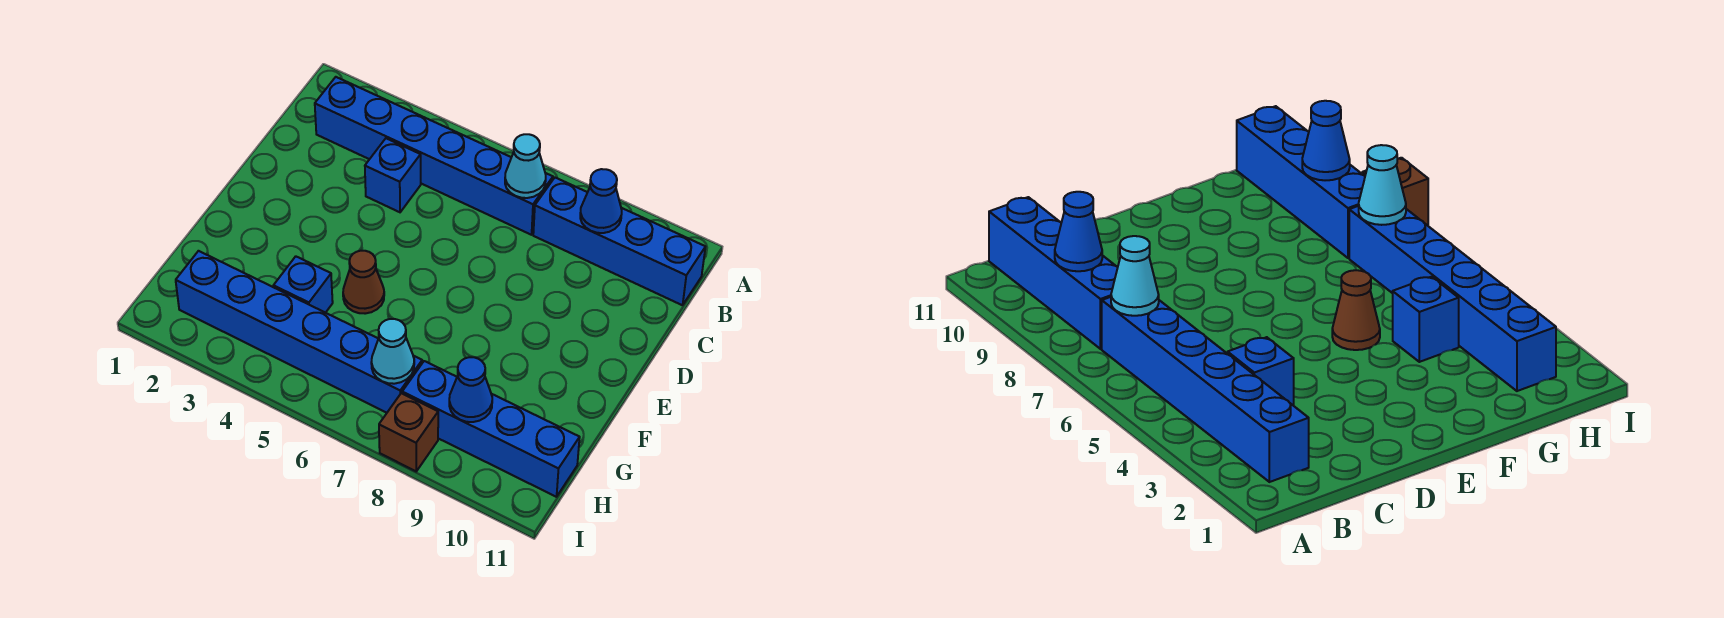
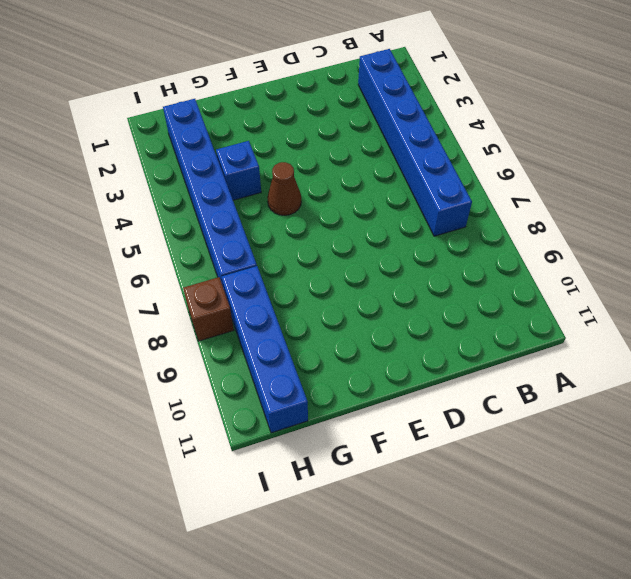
none -> blue 1x4 brick [533,178,705,305]
none -> blue 1x1 brick [365,138,421,212]
none -> cyan 1x1 cone [505,134,546,198]

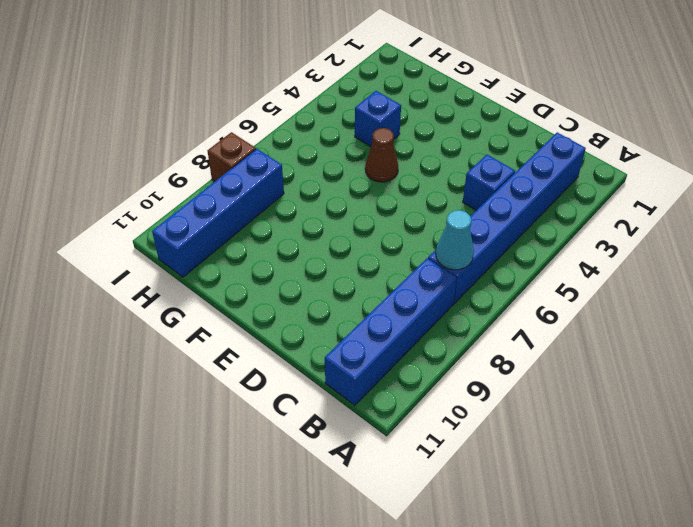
none -> blue 1x6 brick [176,251,422,413]
none -> blue 1x1 cone [580,169,622,233]
none -> cyan 1x1 cone [371,319,414,384]

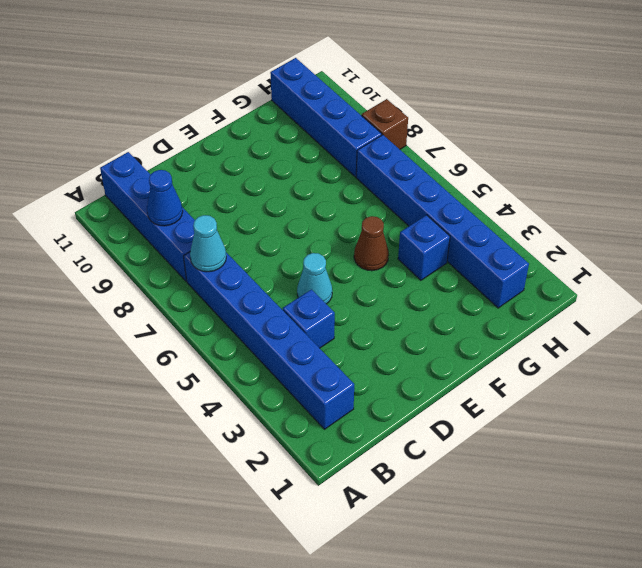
cyan 1x1 cone [297,253,332,304] -> cyan 1x1 cone moved to [371,319,414,384]
none -> blue 1x1 cone [449,357,492,422]

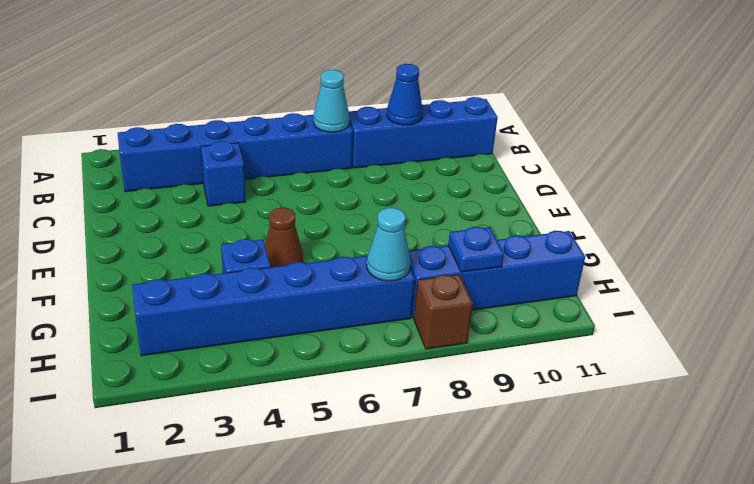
blue 1x1 plate [448,227,504,272] -> blue 1x1 cone [449,357,492,422]

